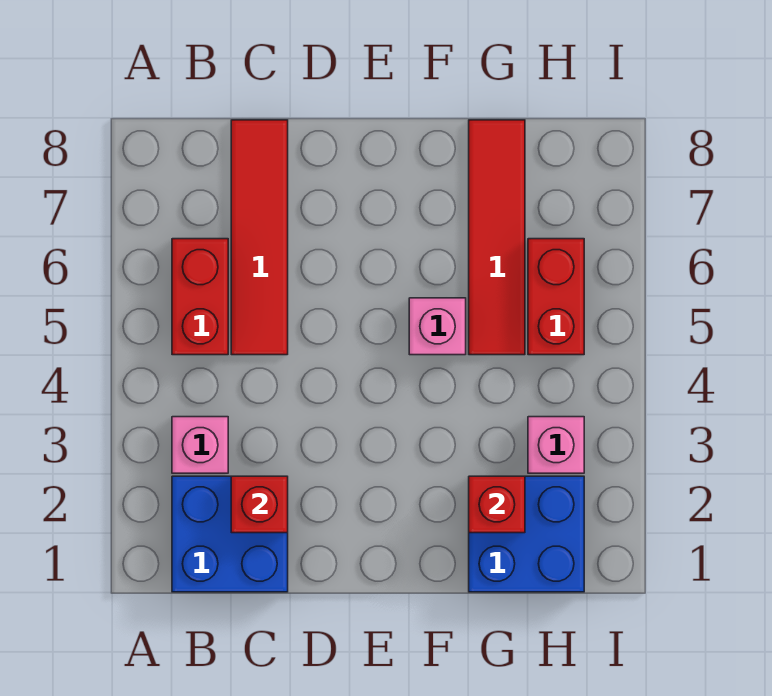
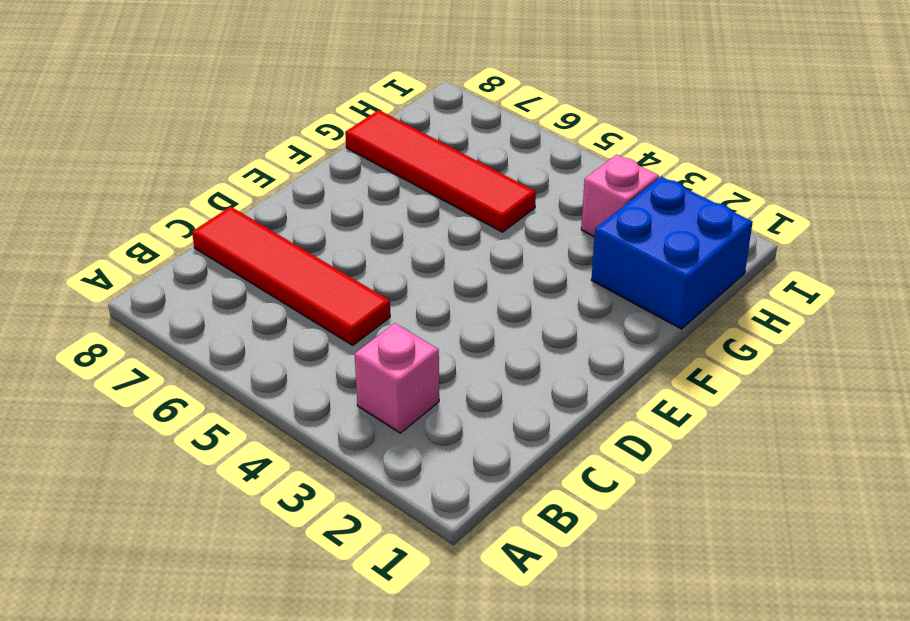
none -> blue 2x2 brick [172,476,288,592]
none -> red 1x2 brick [172,239,228,355]

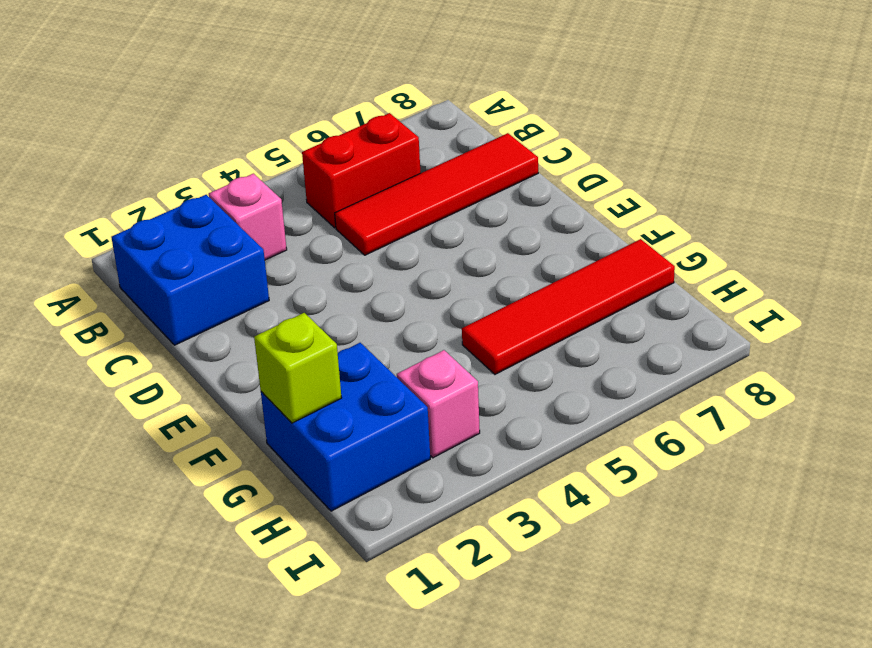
lime 1x1 brick [254,313,341,423] -> none
none -> pink 1x1 brick [409,298,466,355]
none -> red 1x2 brick [528,239,584,355]

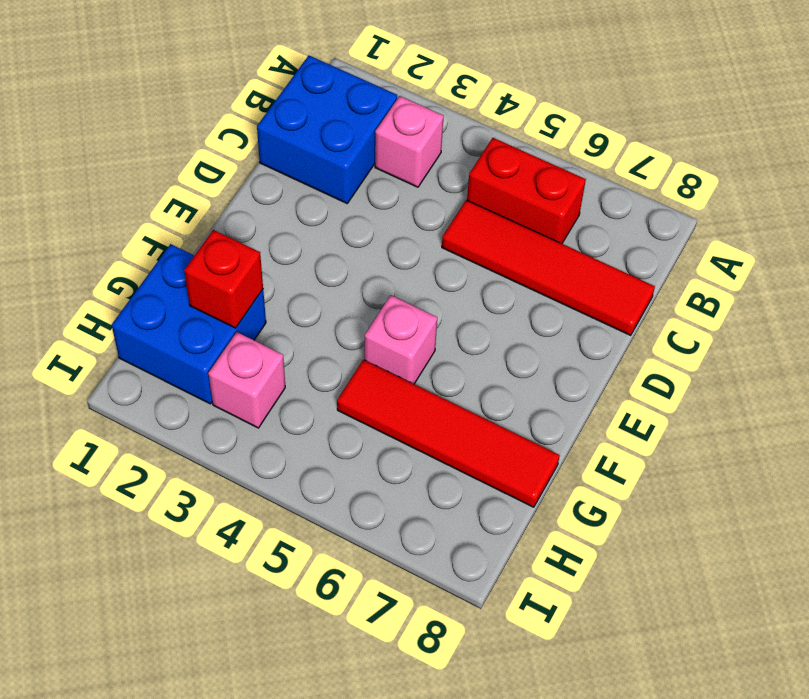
none -> red 1x2 brick [528,239,584,355]
none -> red 1x1 brick [231,476,288,533]

